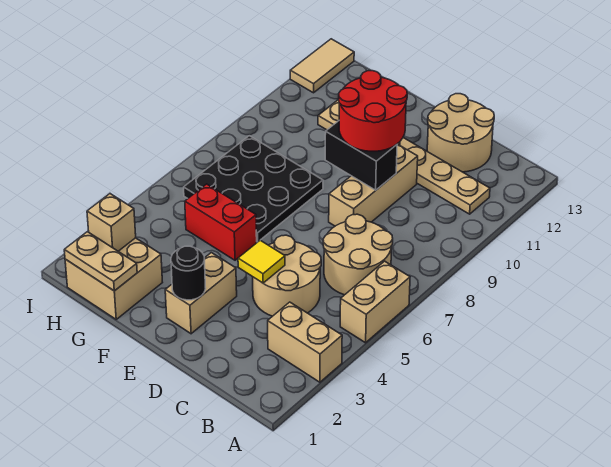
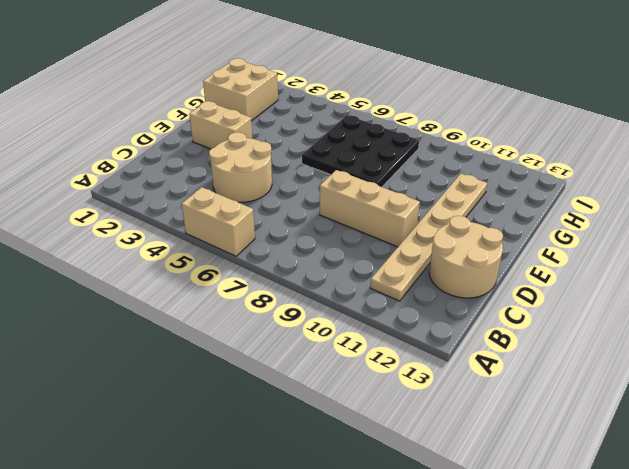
none -> tan 1x2 brick [268,302,342,382]
none -> tan 2x2 round brick [323,214,393,295]
none -> red 1x2 brick [185,184,257,260]

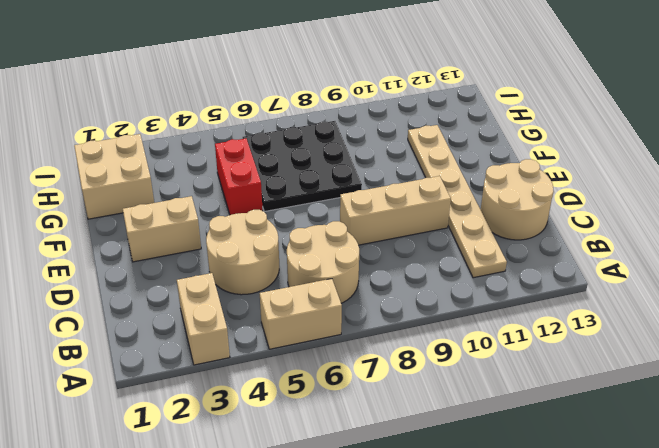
none -> tan 1x2 tile [290,39,354,93]
none -> yellow 1x1 tile [238,240,285,283]
none -> black 1x2 brick [325,121,397,190]

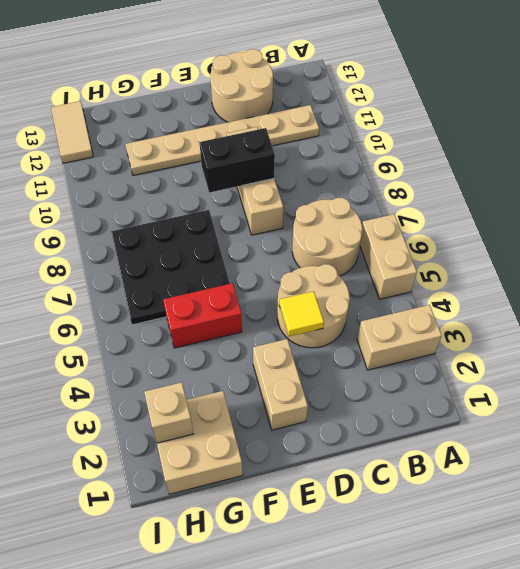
none -> black 1x1 round brick [171,246,206,300]
none -> tan 1x2 plate [64,232,137,291]
none -> red 2x2 round brick [339,71,407,151]

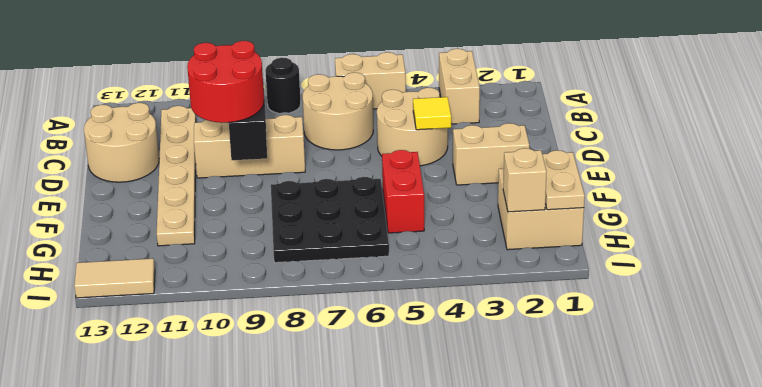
black 1x1 round brick [265,58,301,113] -> black 1x1 round brick moved to [171,246,206,300]

